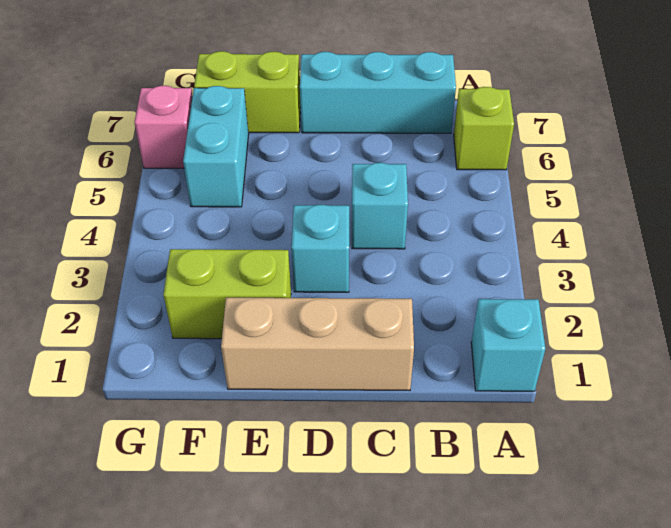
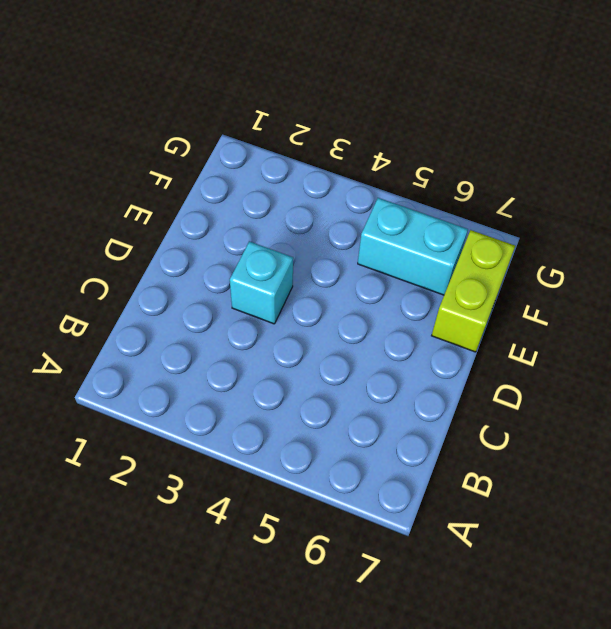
none -> cyan 1x1 brick [471,299,545,391]
none -> lime 1x1 brick [454,87,514,170]

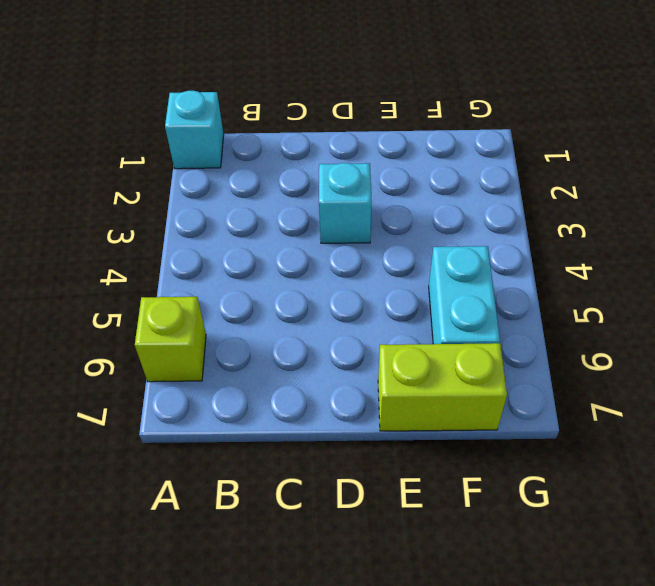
none -> cyan 1x3 brick [300,52,456,133]
none -> tan 1x3 brick [221,298,414,390]

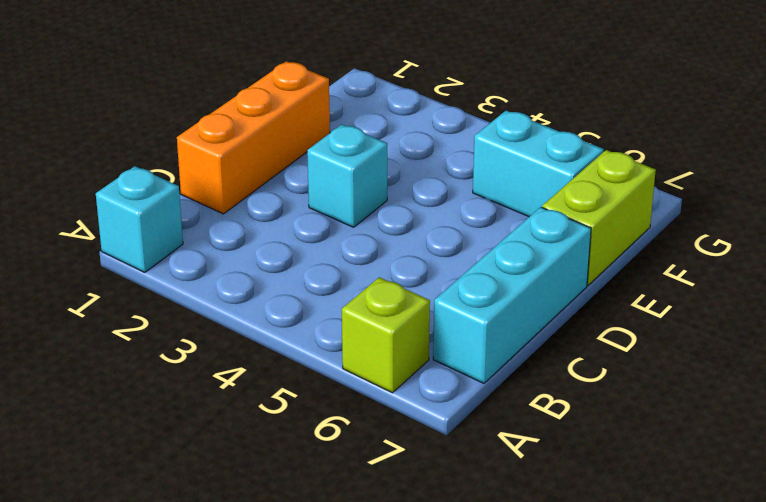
orange 1x3 brick [177,61,330,214] -> tan 1x3 brick [221,298,414,390]
none -> cyan 1x1 brick [352,163,408,249]
none -> lime 1x2 brick [163,249,291,339]

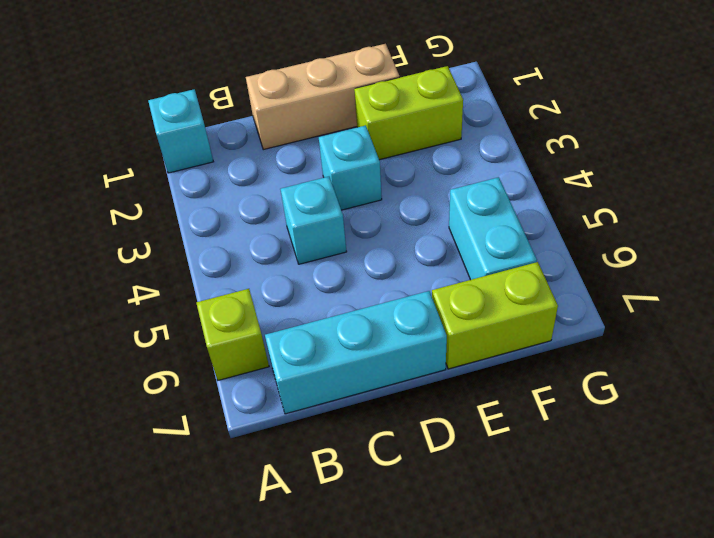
none -> pink 1x1 brick [134,86,193,168]

